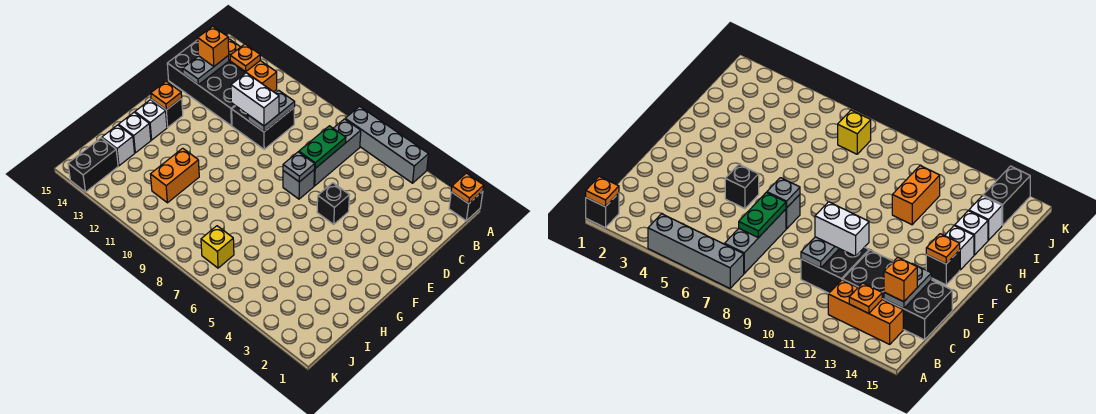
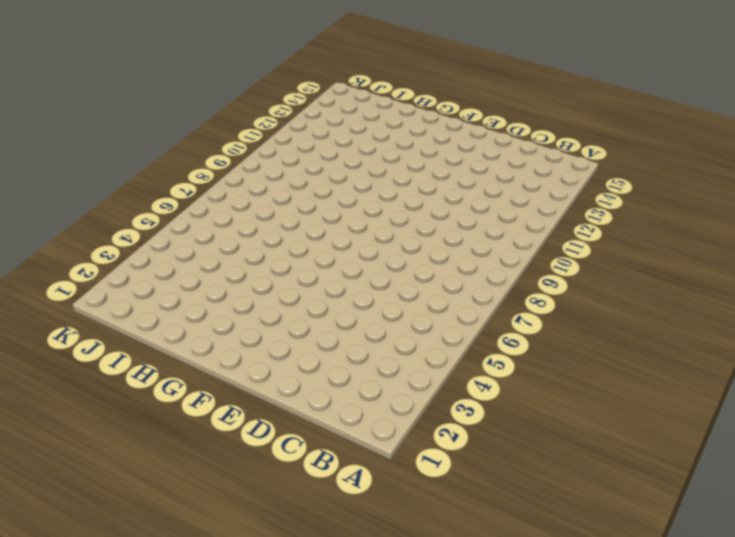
none -> black 1x1 brick [449,191,483,221]
none -> grey 1x4 brick [345,106,428,183]
none -> grey 1x3 brick [314,119,361,186]

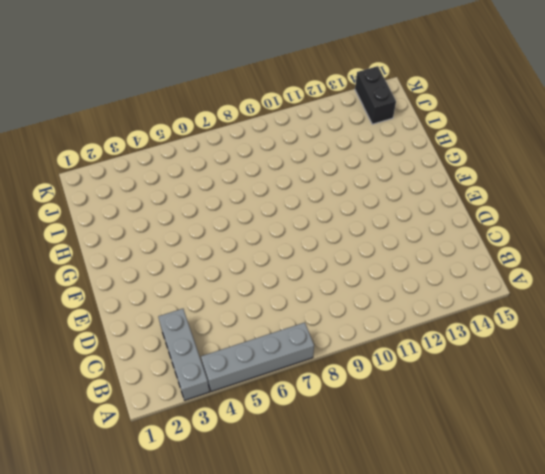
grey 1x3 brick [158,309,209,400] -> grey 1x3 brick moved to [314,119,361,186]
none -> black 1x1 brick [449,191,483,221]
none -> orange 1x3 brick [228,39,277,92]
none -> black 2x2 brick [232,106,294,149]

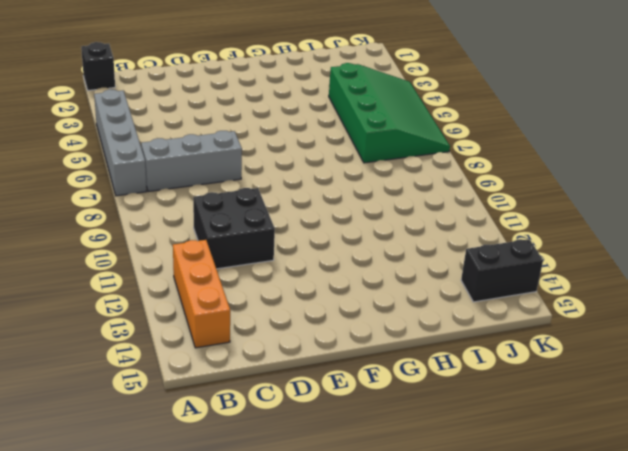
green 3x4 slope [329,63,450,163] -> yellow 1x1 brick [201,226,234,268]
none -> black 2x4 brick [167,40,245,126]
none -> black 1x1 brick [317,183,349,224]
none -> grey 1x1 brick [283,170,314,199]

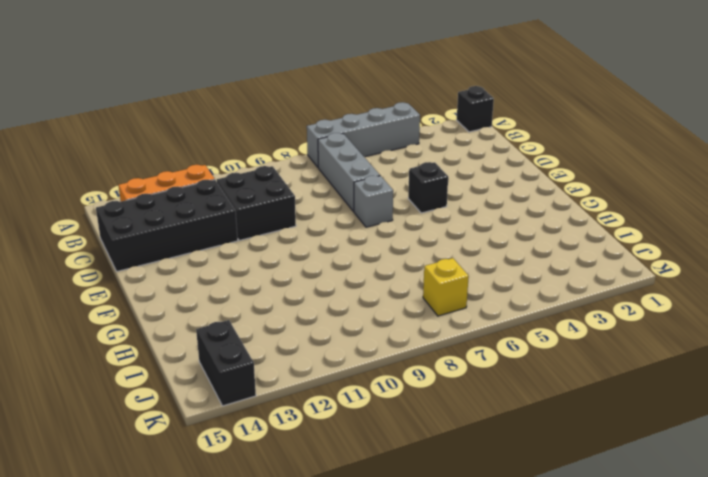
none -> black 1x1 brick [151,98,183,127]
none -> white 1x1 brick [135,100,167,140]
none -> orange 1x2 brick [150,148,199,203]

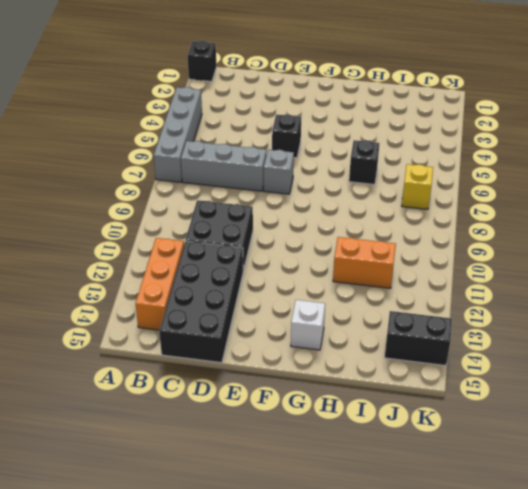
black 1x1 brick [349,140,380,185] -> black 1x1 brick moved to [151,98,183,127]
none -> white 1x1 brick [119,112,151,153]
none -> white 1x1 brick [102,125,135,166]
none -> orange 1x1 plate [451,173,484,204]

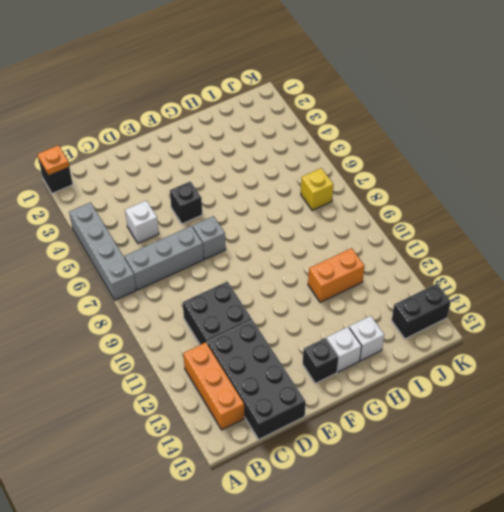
white 1x1 brick [125,200,159,243] -> white 1x1 brick moved to [102,125,135,166]
none -> orange 1x1 plate [230,44,260,72]
none -> green 1x2 plate [299,126,346,168]
none -> grey 1x2 plate [248,90,295,132]

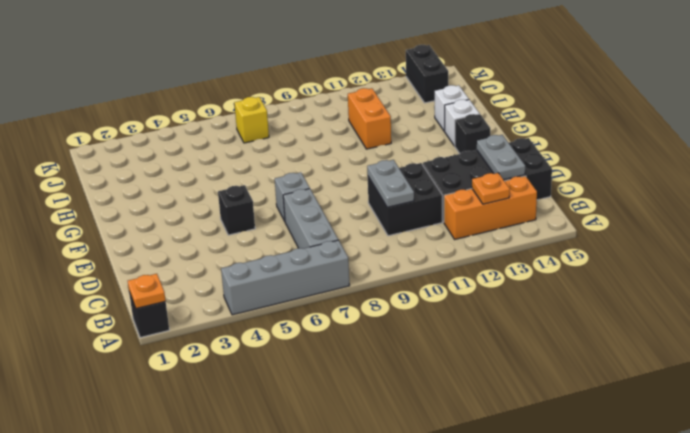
none -> white 1x1 brick [102,125,135,166]
none -> green 1x2 plate [299,126,346,168]
none -> grey 1x1 plate [283,152,315,182]

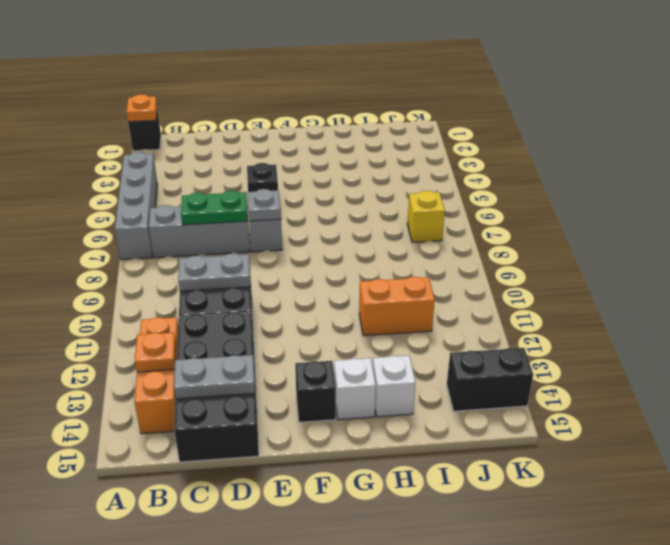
none -> white 1x1 brick [102,125,135,166]
none -> orange 1x1 plate [151,81,182,110]
none -> orange 1x1 brick [198,26,229,66]

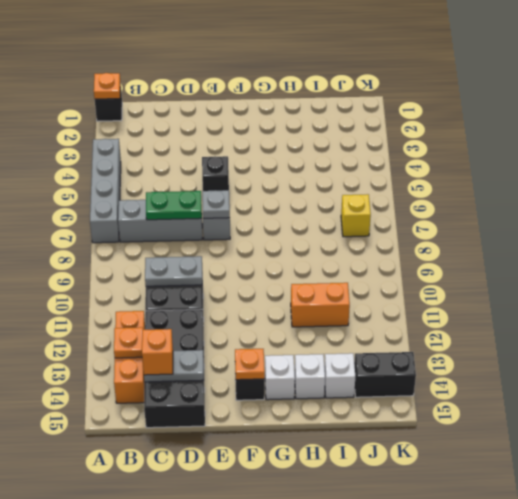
none -> white 1x2 brick [231,73,279,126]

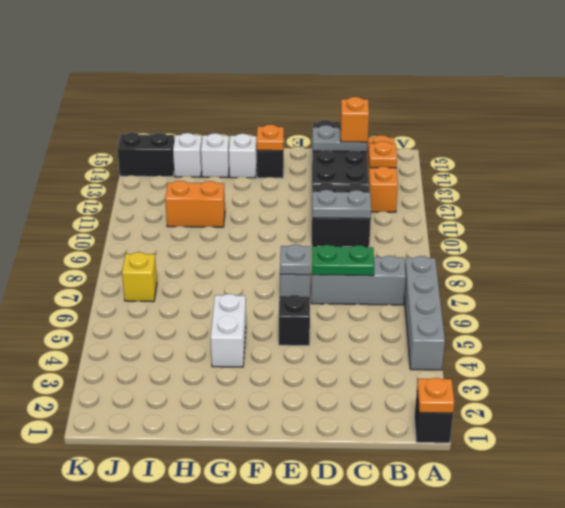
white 1x2 brick [211,294,246,367] -> white 1x2 brick moved to [231,73,279,126]

